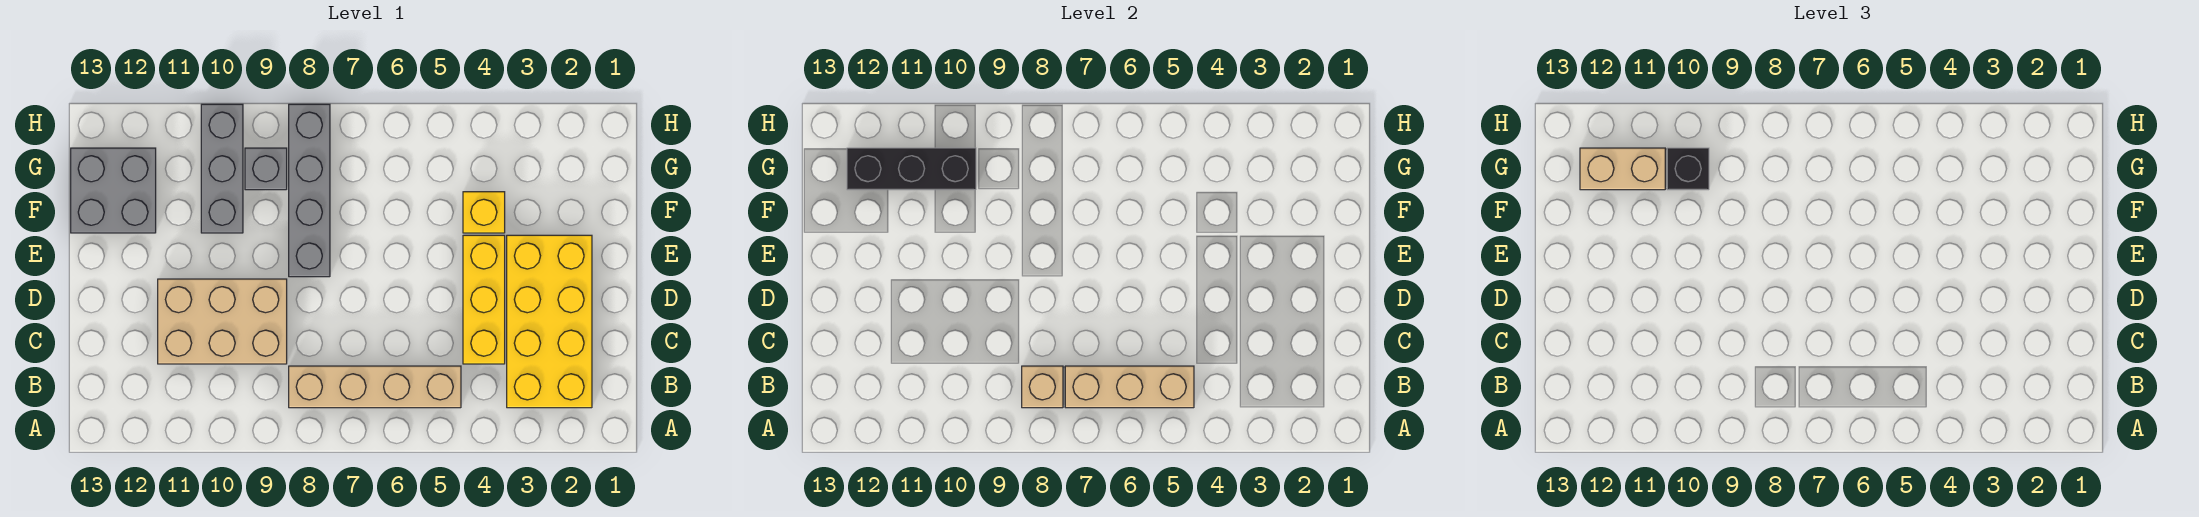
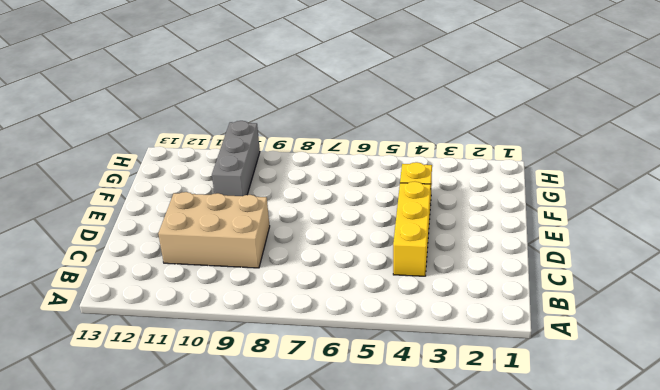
none -> yellow 2x4 brick [507,235,592,408]
none -> tan 1x4 brick [289,366,461,408]
none -> grey 1x4 brick [289,104,330,277]

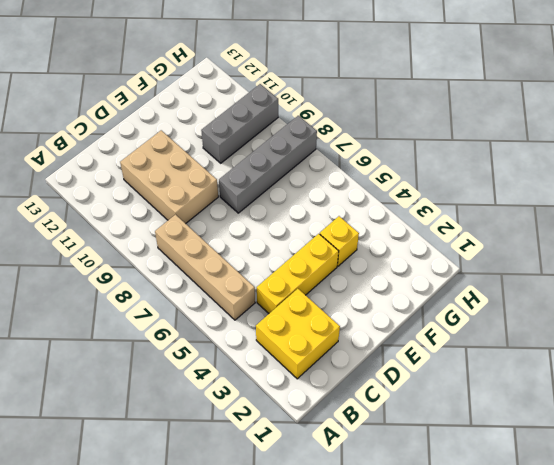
yellow 2x2 brick [256,289,340,379] -> yellow 2x4 brick [507,235,592,408]
none -> grey 2x2 brick [71,148,156,233]
none -> grey 1x1 brick [245,148,287,190]
none -> tan 1x3 brick [1065,366,1194,408]

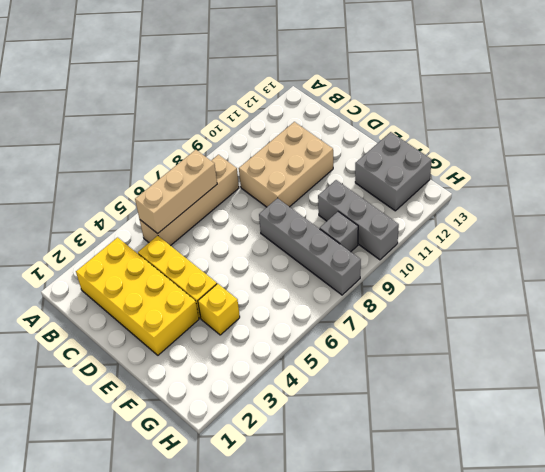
none -> tan 1x1 brick [1022,366,1063,408]
none -> black 1x3 brick [847,148,976,190]
none -> black 1x1 brick [1667,148,1709,190]

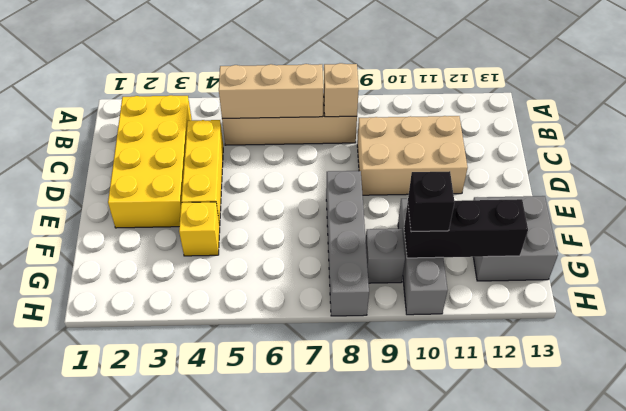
none -> tan 1x2 brick [1580,148,1665,190]

